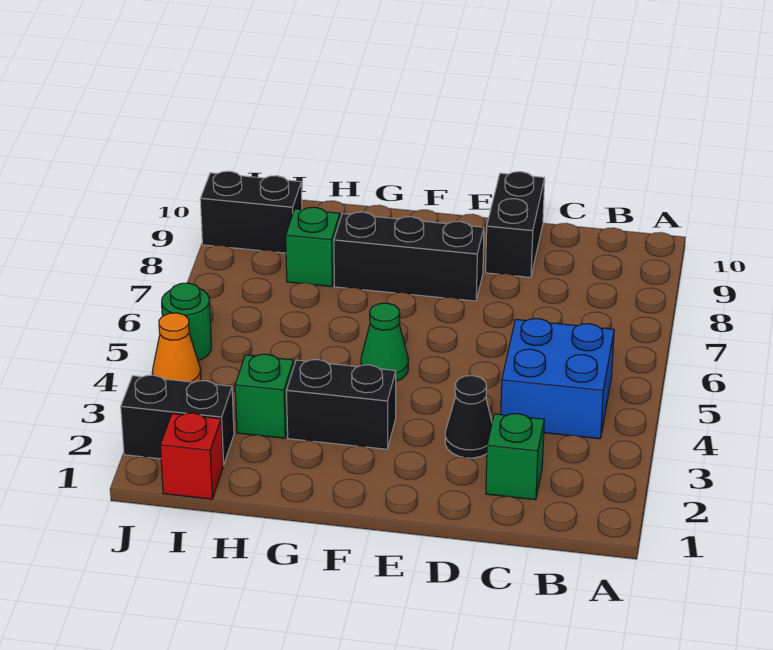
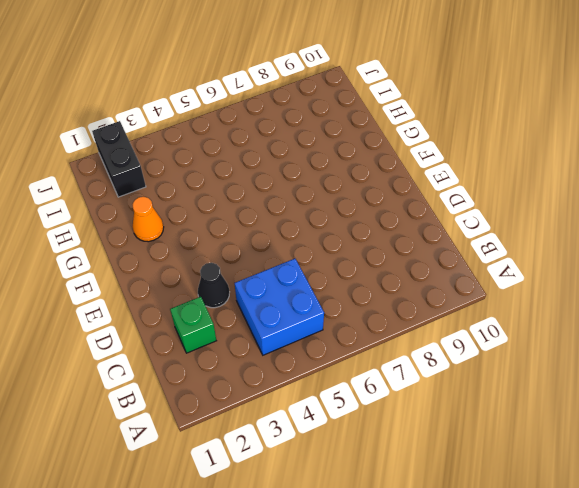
orange 1x1 cone [133,197,164,242] -> orange 1x1 cone moved to [152,313,201,382]
none -> black 1x2 brick [486,172,545,277]
none -> black 1x3 brick [334,212,484,301]
none -> black 1x2 brick [287,360,396,449]

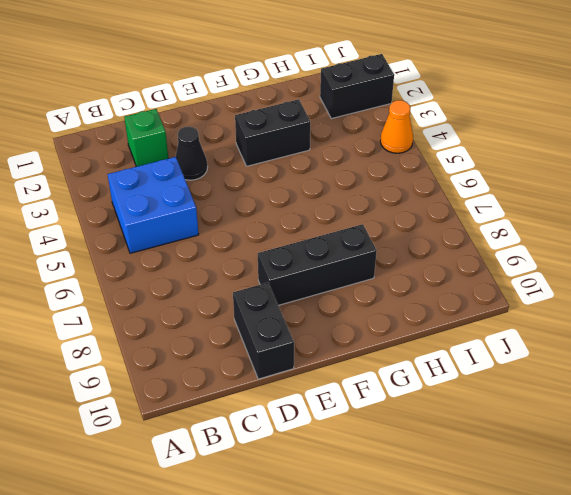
none -> green 1x1 cone [361,303,408,381]
none -> green 1x1 brick [235,354,294,438]
none -> green 1x1 brick [286,207,340,287]

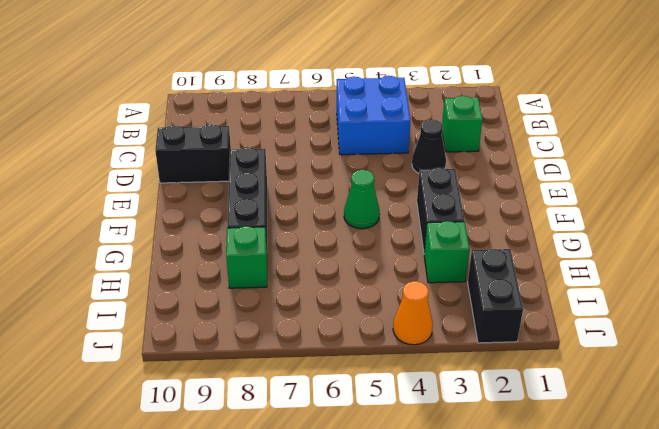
none -> red 1x1 brick [160,413,223,499]
none -> black 1x2 brick [200,171,302,253]
none -> green 1x1 round brick [162,283,212,361]

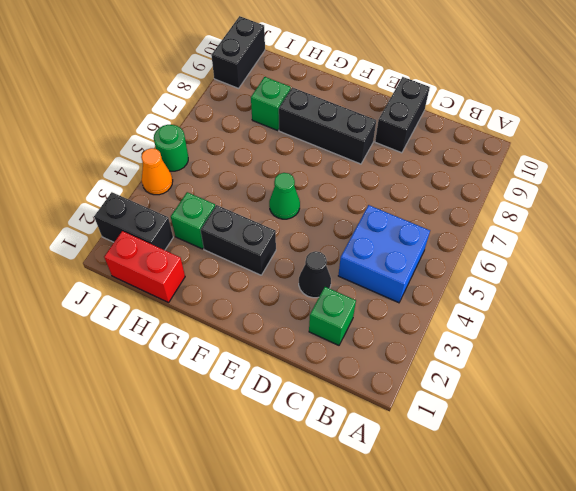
red 1x2 brick [104,231,185,303] -> red 1x1 brick [160,413,223,499]
black 1x2 brick [211,16,265,88] -> black 1x2 brick turned to [200,171,302,253]

